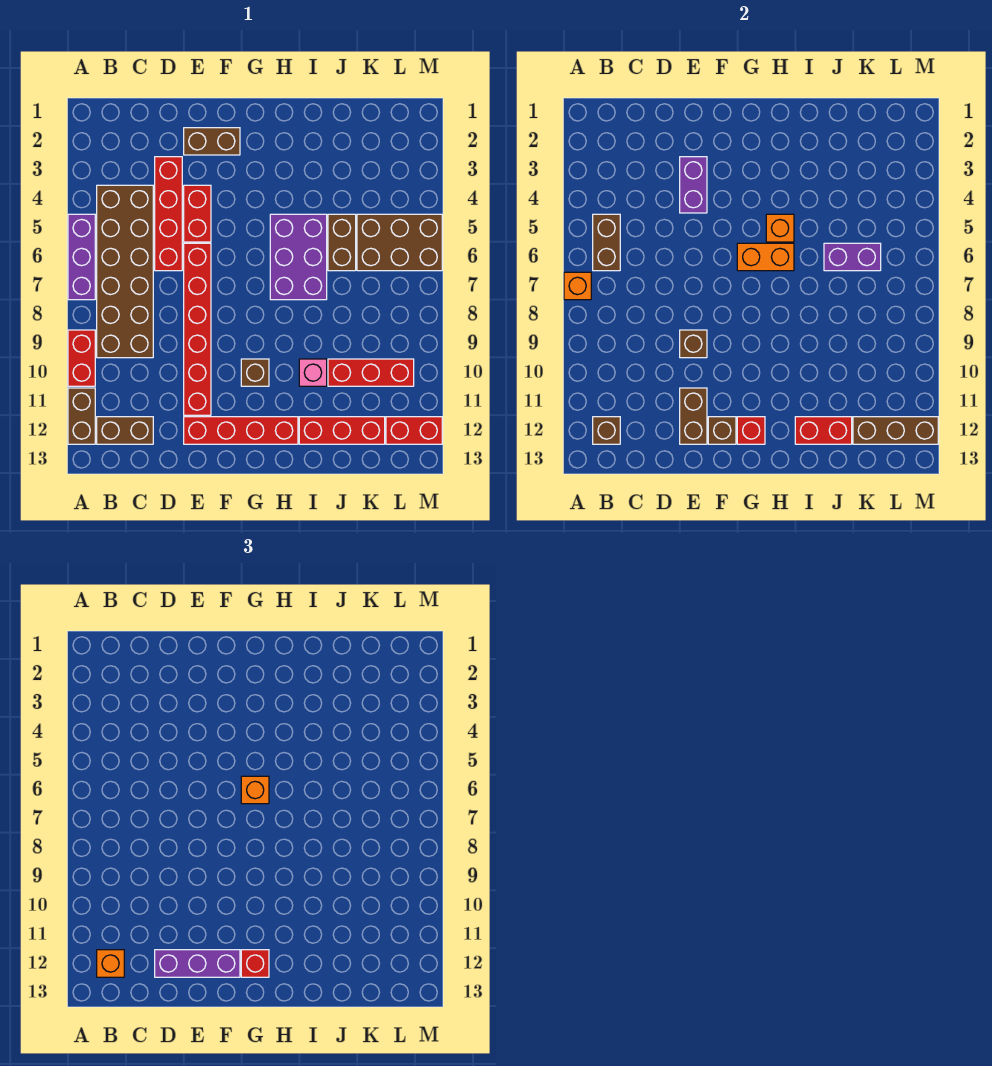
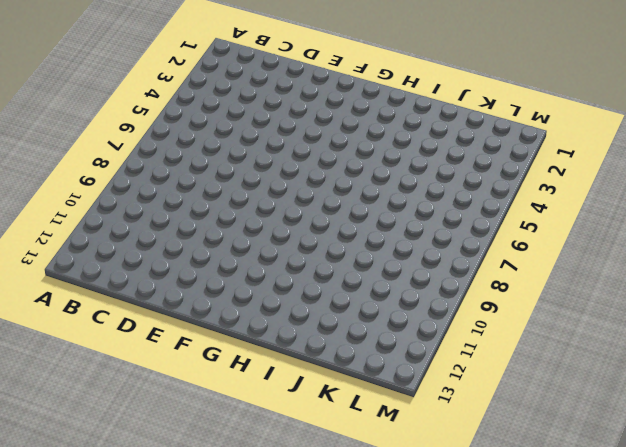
none -> purple 1x3 brick [68,214,95,300]
none -> red 1x2 brick [68,330,95,386]
none -> brown 1x2 brick [68,388,95,444]
none -> brown 2x6 brick [97,185,153,358]

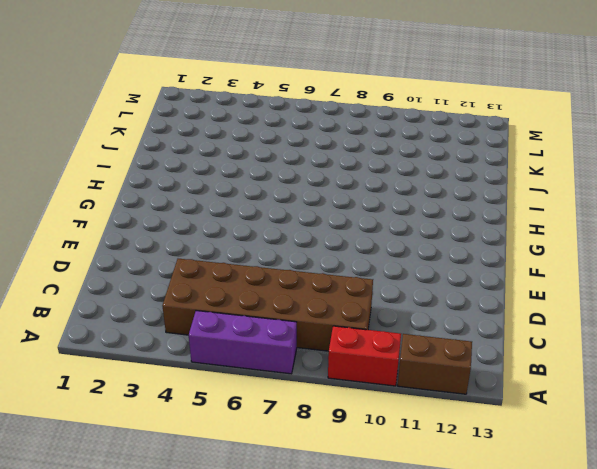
none -> brown 1x2 brick [97,417,153,444]
none -> red 1x4 brick [155,157,182,271]
none -> brown 1x2 brick [184,128,240,155]
none -> red 1x2 brick [184,185,211,242]

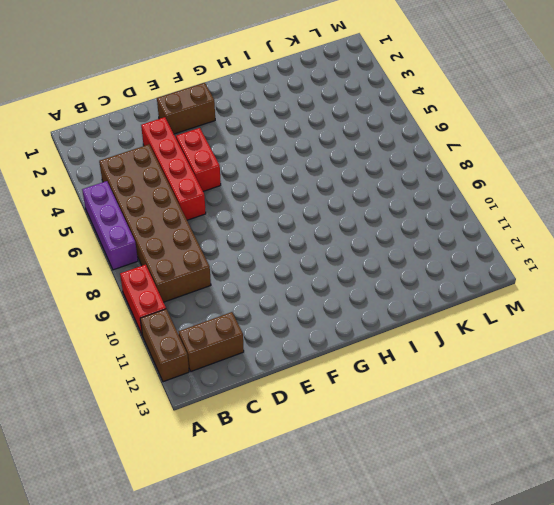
none -> red 1x6 brick [184,243,211,415]
none -> red 1x4 brick [184,417,298,444]
none -> brown 1x1 brick [241,359,269,386]
none -> purple 2x3 brick [270,214,327,300]

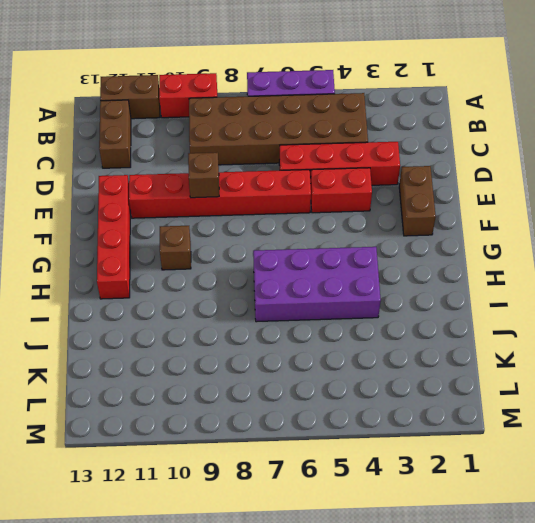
purple 2x4 brick [253,247,381,322] -> purple 2x3 brick [270,214,327,300]
none -> pink 1x1 brick [299,359,327,386]
none -> red 1x3 brick [299,417,385,444]
none -> brown 1x2 brick [328,214,356,271]
none -> red 1x3 brick [328,359,414,386]

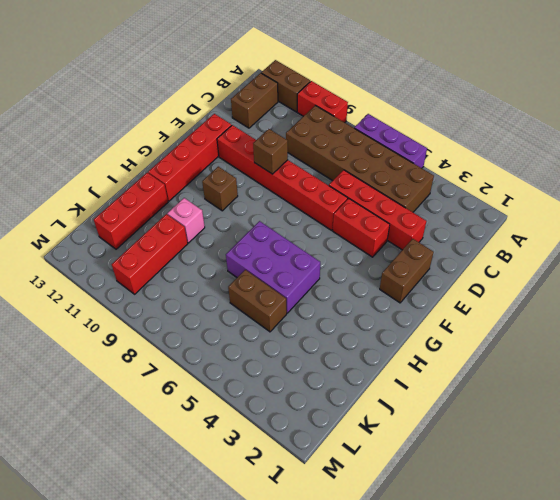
none -> brown 2x3 brick [357,214,442,271]
none -> red 1x2 brick [386,417,442,444]
none -> orange 1x1 brick [564,272,591,300]
none -> brown 1x2 brick [593,214,620,271]

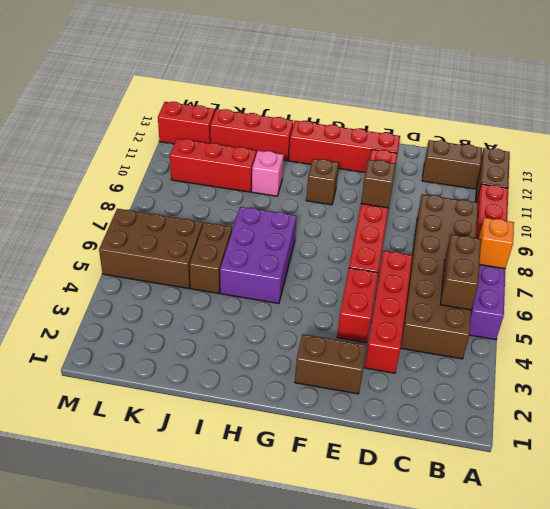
none -> brown 1x1 brick [593,417,620,444]
none -> purple 1x2 brick [680,157,707,213]
none -> brown 1x2 brick [680,388,707,444]
none -> brown 1x1 brick [708,417,736,444]

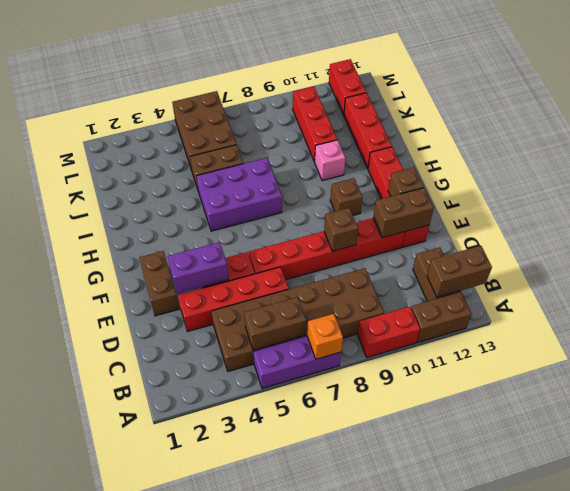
brown 1x2 brick [427,246,492,297] -> brown 1x1 brick [593,417,620,444]
none -> orange 1x2 brick [737,243,794,271]
none -> red 1x1 brick [737,417,765,444]
none -> orange 1x1 brick [766,214,794,242]
none -> red 1x2 brick [795,417,852,444]

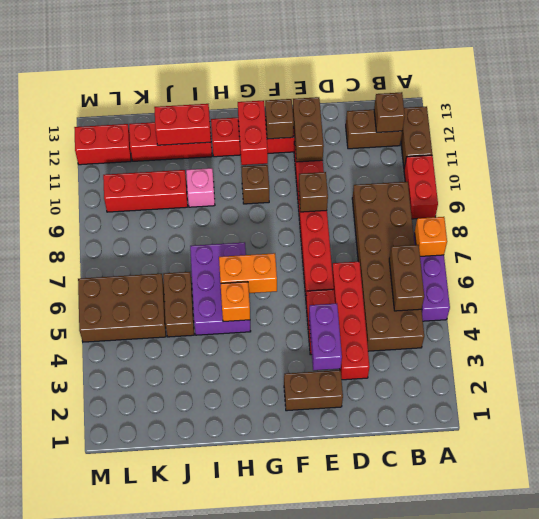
red 1x2 brick [238,101,268,165] -> red 1x1 brick [737,417,765,444]
none -> purple 1x2 brick [824,243,881,271]
none -> brown 1x3 brick [853,417,938,444]
none -> orange 1x1 brick [97,950,124,977]
none -> purple 1x3 brick [155,950,240,977]

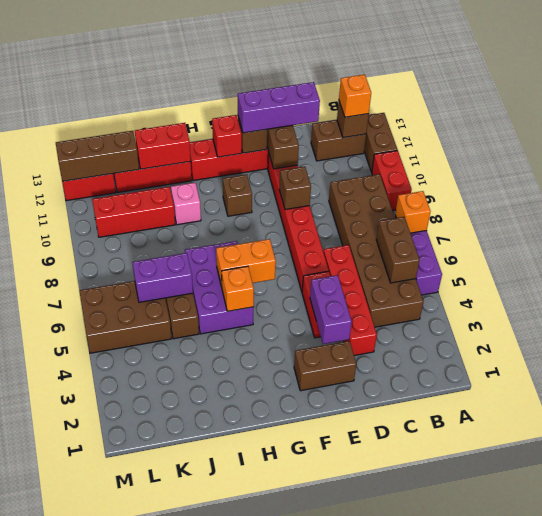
none -> orange 1x1 brick [241,776,269,804]
none -> red 1x1 brick [241,950,269,977]

